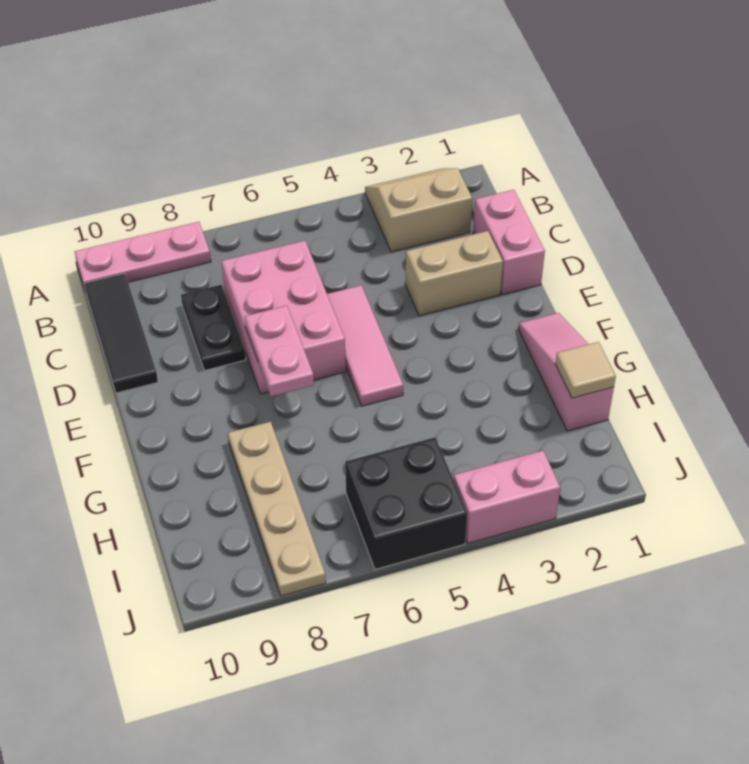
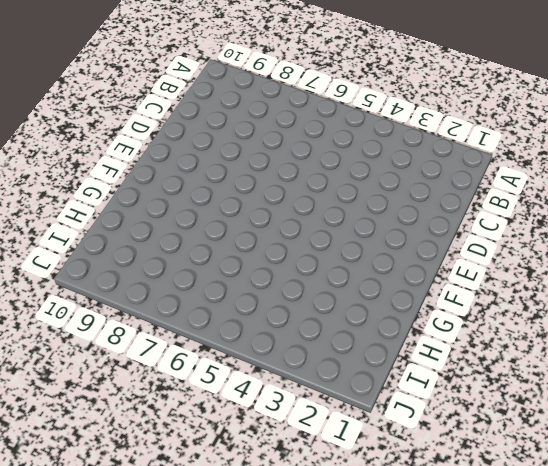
none -> tan 2x2 slope [365,168,472,252]
none -> pink 1x3 plate [75,222,211,289]
none -> black 1x3 tile [84,273,158,393]

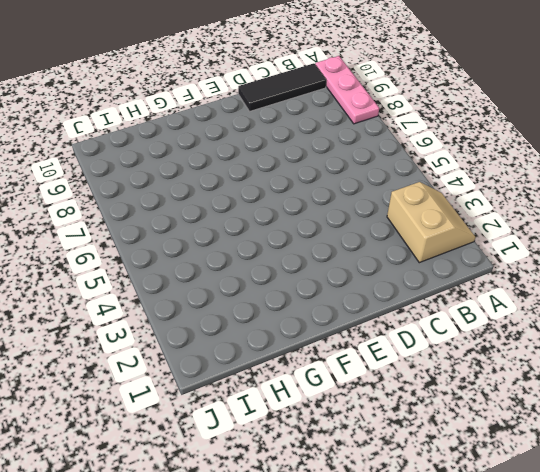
none -> pink 1x2 brick [473,190,545,295]
none -> pink 2x3 brick [221,241,346,394]
none -> black 1x2 plate [181,285,246,370]

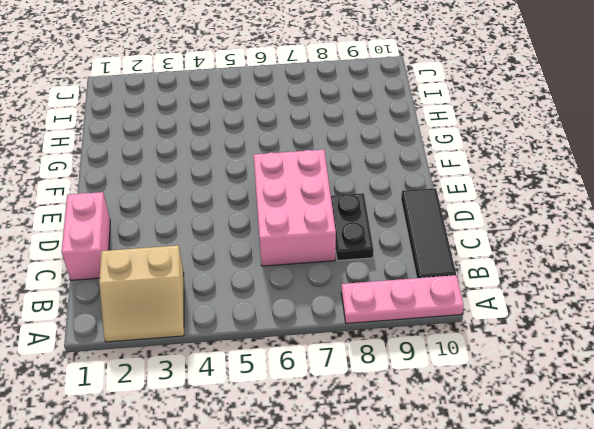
none -> tan 1x2 brick [405,231,503,316]
none -> pink 1x3 tile [327,285,403,406]
none -> pink 1x3 slope [518,313,614,431]

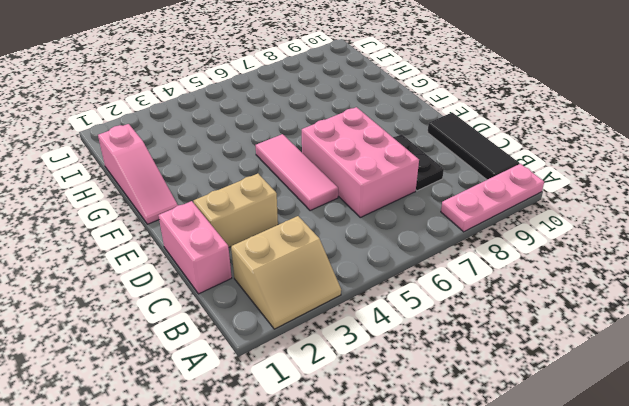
none -> tan 1x4 plate [228,422,326,596]
none -> black 2x2 brick [345,437,467,569]
none -> pink 1x2 brick [454,451,560,544]

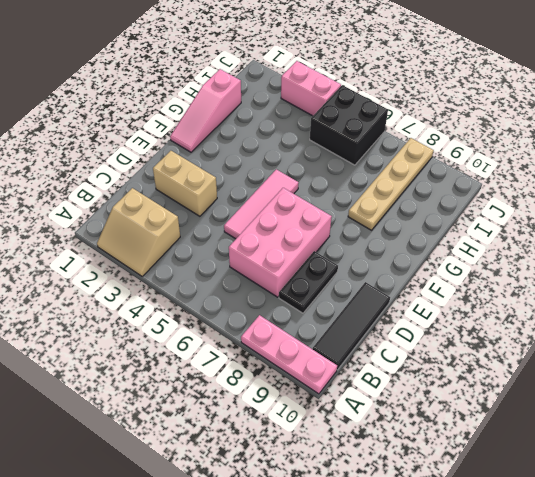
none -> pink 1x2 brick [473,190,545,295]
none -> pink 1x2 plate [245,306,314,396]
none -> tan 1x1 tile [555,342,616,398]

